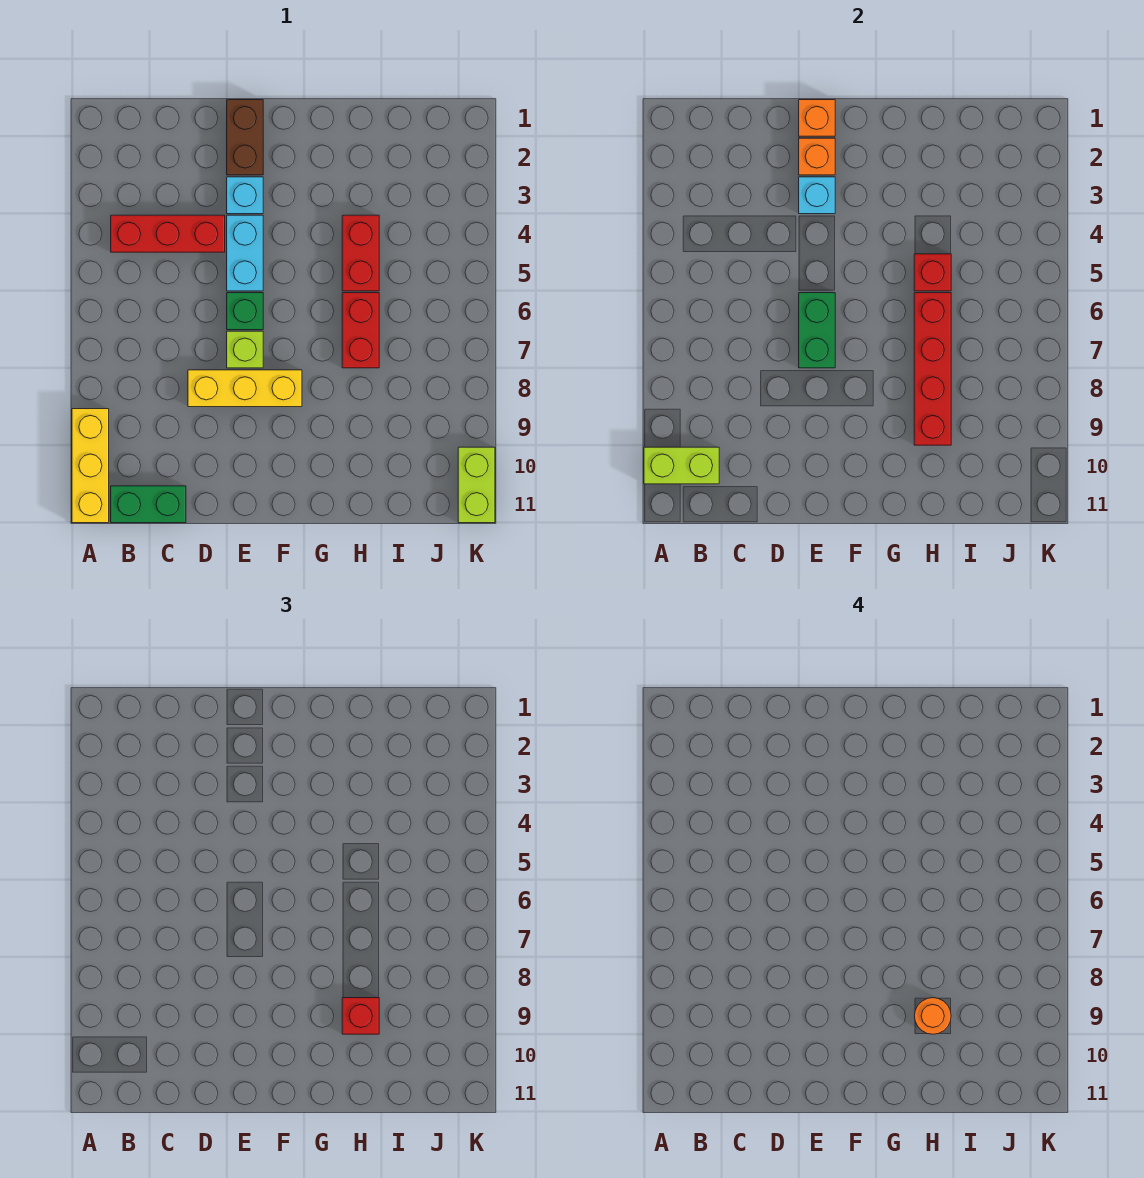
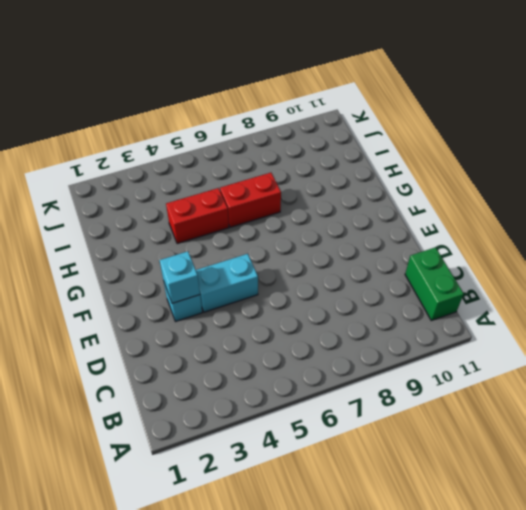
none -> yellow 1x3 brick [72,409,109,523]
none -> red 1x3 brick [111,215,225,252]
none -> yellow 1x3 brick [188,370,302,407]

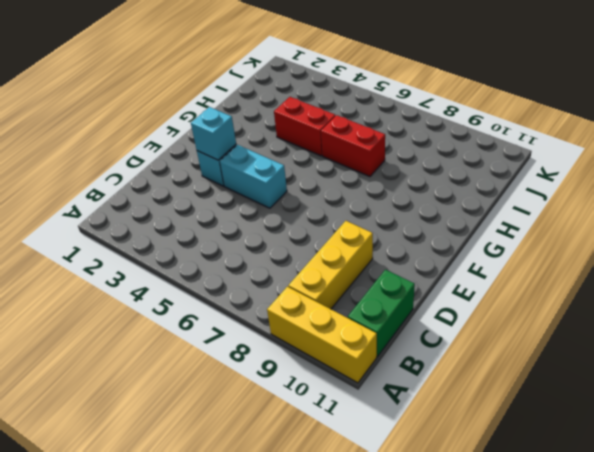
yellow 1x3 brick [288,221,373,309] -> yellow 1x3 brick moved to [188,370,302,407]
none -> red 1x3 brick [111,215,225,252]
none -> brown 1x2 brick [227,100,263,175]
none -> green 1x1 brick [227,293,263,330]

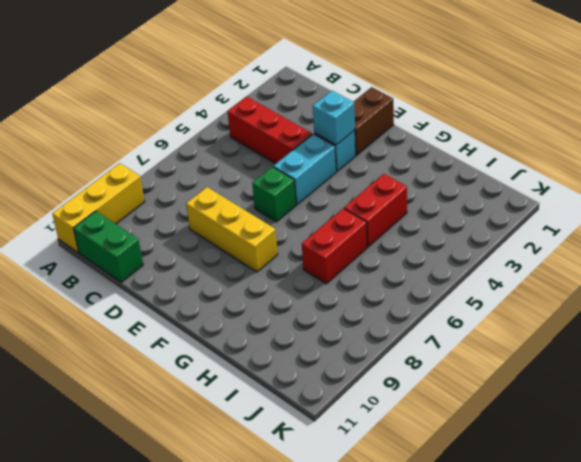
none -> lime 1x1 brick [227,331,263,368]
none -> lime 1x2 brick [458,447,495,523]
none -> lime 1x2 brick [644,447,719,484]

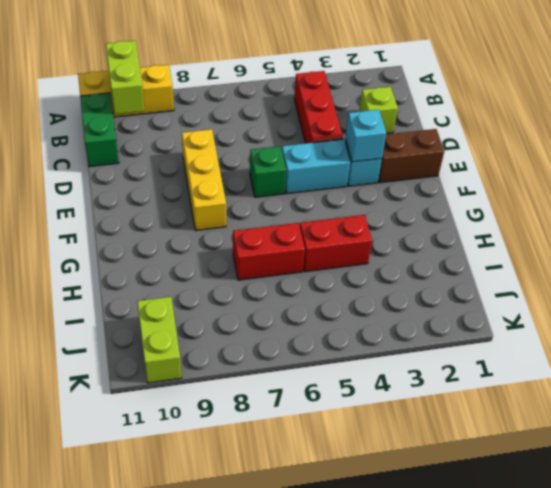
lime 1x1 brick [359,87,398,133] -> lime 1x1 brick moved to [227,331,263,368]
lime 1x2 brick [137,297,182,383] -> lime 1x2 brick turned to [458,447,495,523]
none -> orange 1x1 brick [799,100,835,136]
none -> orange 1x1 brick [799,138,835,175]
none -> green 1x2 brick [799,293,835,368]

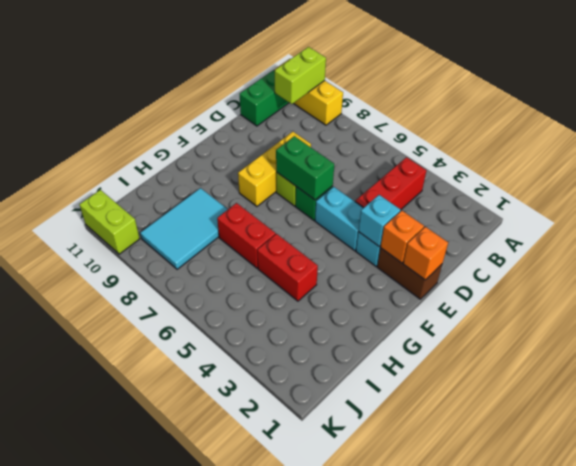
cyan 2x3 tile [140,188,228,269] -> none
none -> red 1x1 brick [914,254,951,291]
none -> red 1x4 brick [914,293,951,445]
none -> red 1x1 brick [342,998,379,1034]

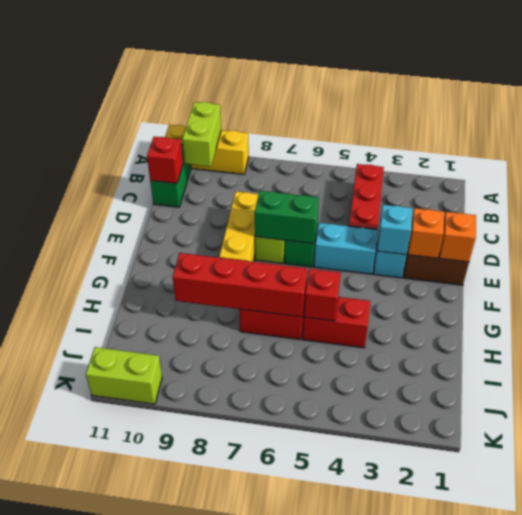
red 1x1 brick [147,137,183,184] -> red 1x1 brick moved to [342,998,379,1034]
none -> orange 1x1 round brick [915,998,951,1034]

